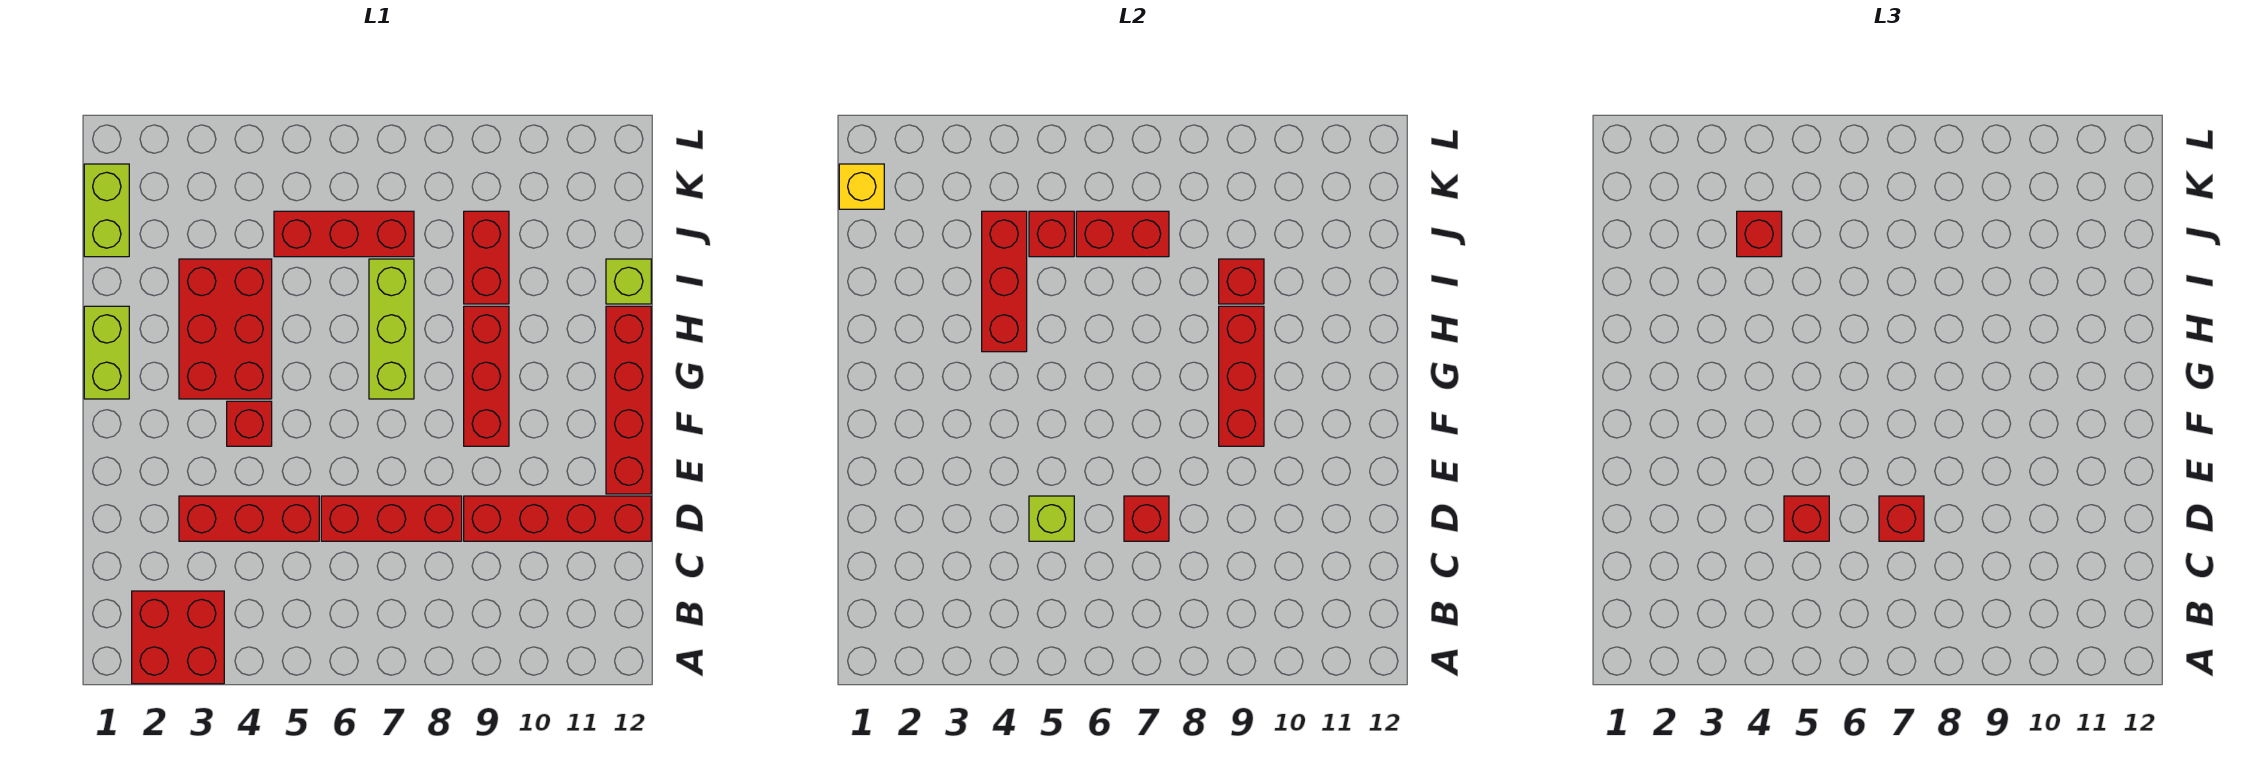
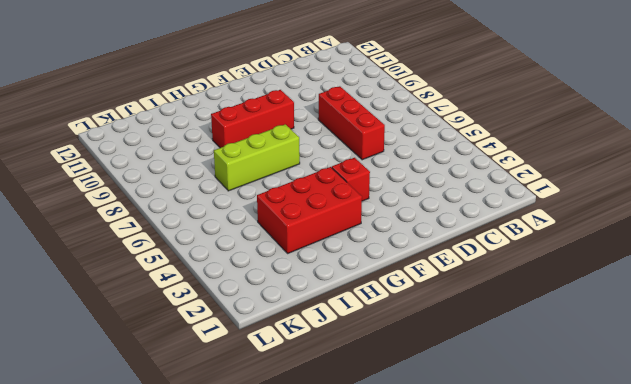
none -> red 2x2 brick [132,591,224,684]
none -> red 1x3 brick [179,496,319,541]
none -> red 1x4 brick [464,496,651,541]

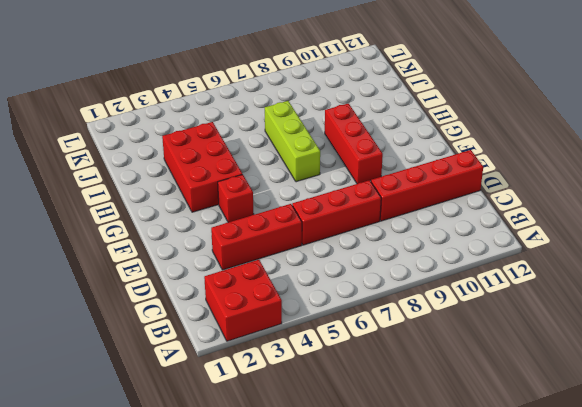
none -> red 1x4 brick [606,306,651,494]
none -> lime 1x2 brick [84,306,129,399]
none -> red 1x2 brick [464,211,509,304]

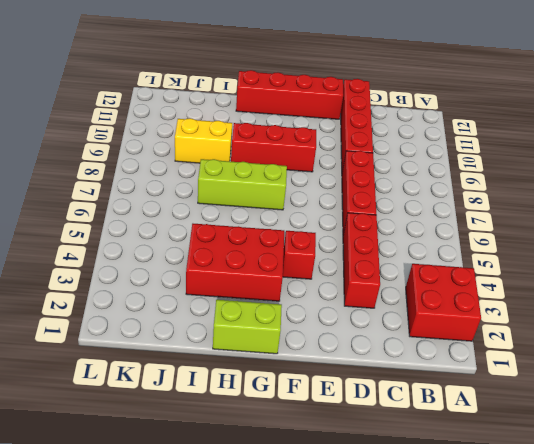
yellow 1x2 brick [175,118,232,163] -> red 1x2 brick [464,211,509,304]
none -> lime 1x1 brick [606,259,651,304]
none -> lime 1x2 brick [84,164,129,257]
none -> red 1x3 brick [274,211,414,257]

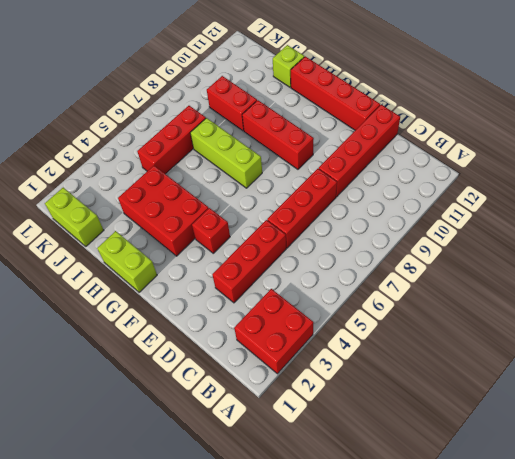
none -> lime 1x1 brick [1029,496,1074,541]
none -> red 1x1 brick [1124,496,1169,541]
none -> red 1x3 brick [1219,306,1264,446]

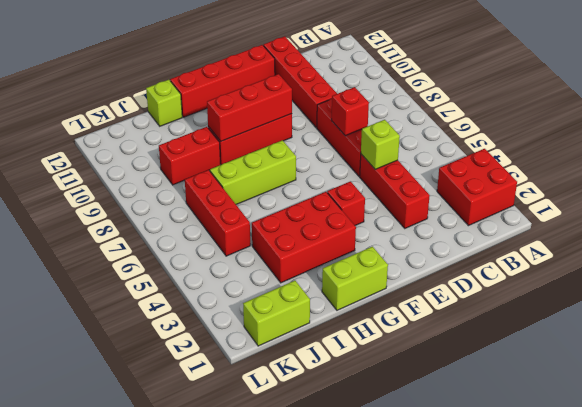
none -> red 1x3 brick [982,211,1027,352]
none -> red 1x1 brick [1219,259,1264,304]
none -> red 1x1 brick [1029,211,1074,257]

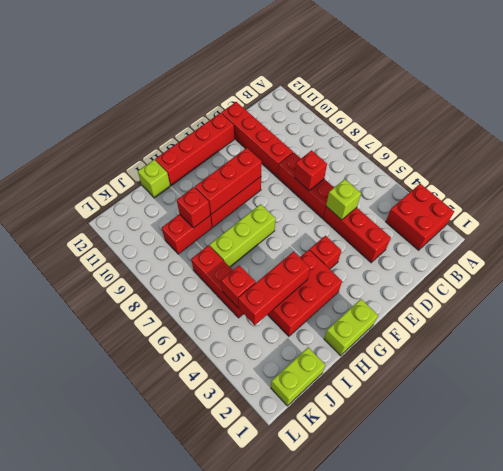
none -> red 1x2 brick [1076,211,1169,257]
none -> yellow 1x1 brick [839,164,884,209]
none -> red 1x1 brick [1784,496,1829,541]

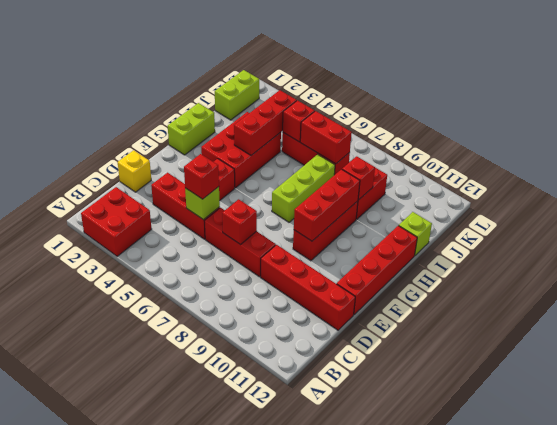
yellow 1x1 brick [118,150,151,192] -> yellow 1x1 brick moved to [839,164,884,209]
none -> red 1x1 brick [1879,496,1924,541]
none -> red 1x1 brick [1737,211,1782,257]

